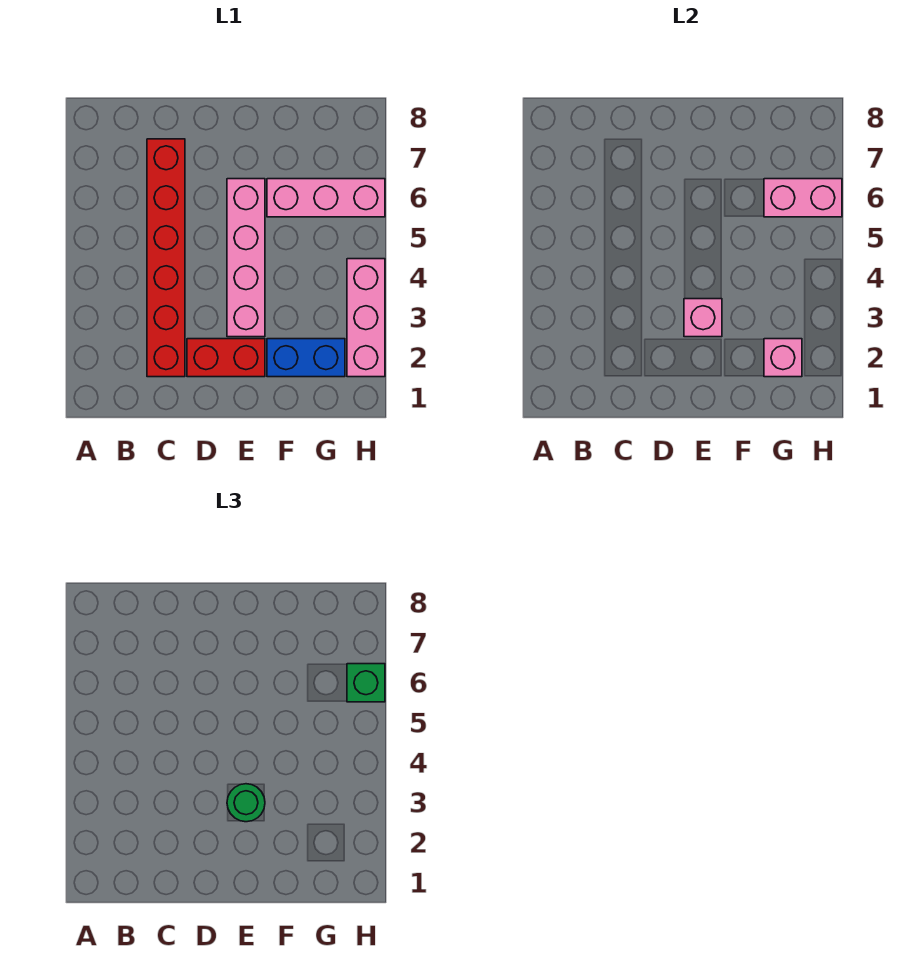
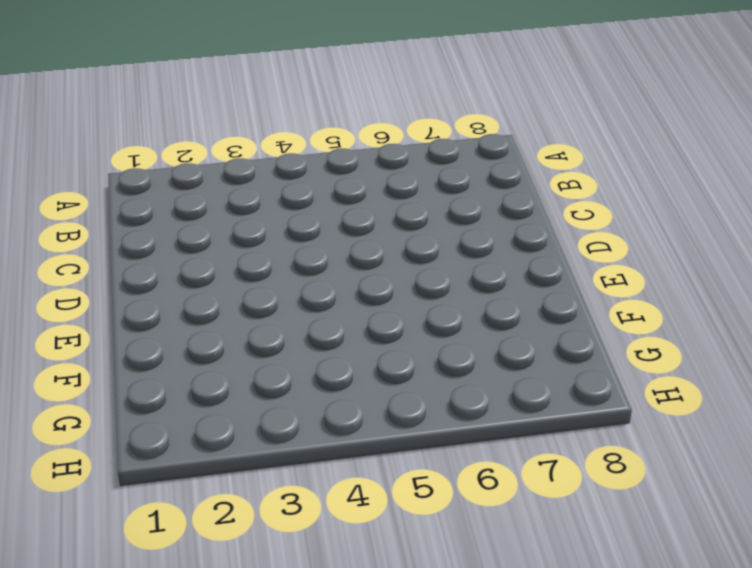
none -> red 1x6 brick [147,139,185,377]
none -> red 1x2 brick [187,339,265,377]

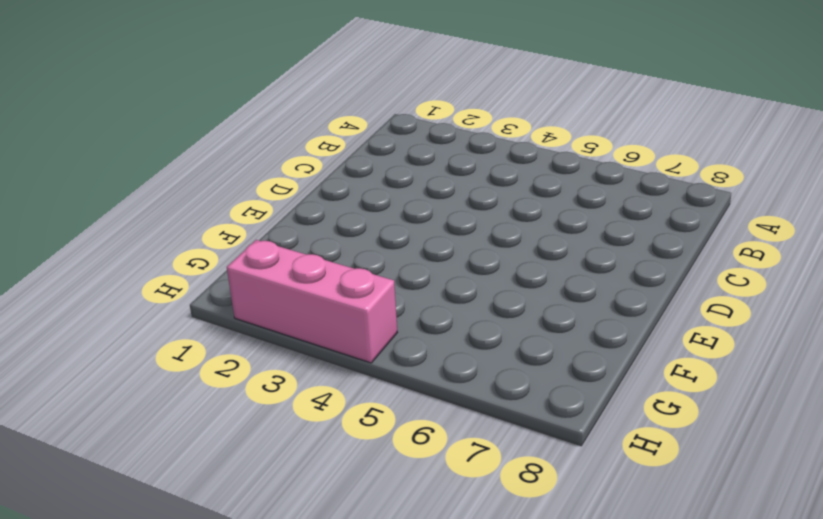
none -> red 1x6 brick [147,139,185,377]
none -> red 1x2 brick [187,339,265,377]

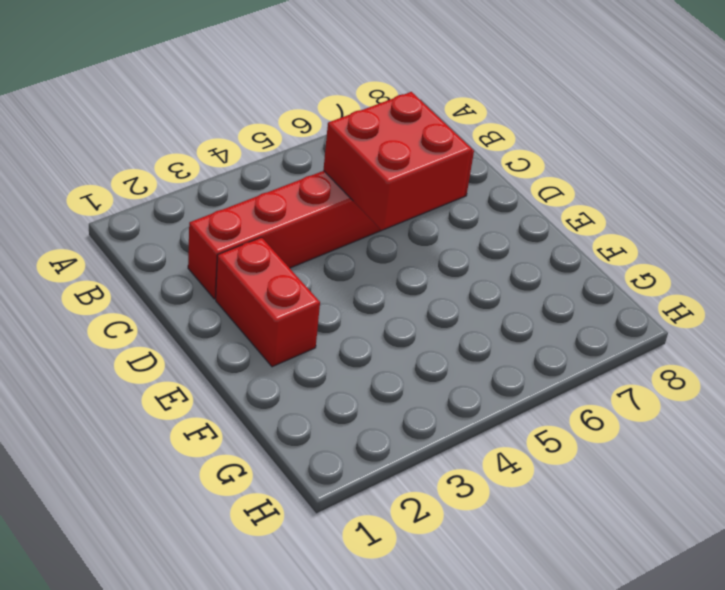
red 2x2 brick [324,92,472,230] -> none
none -> pink 1x4 brick [227,179,265,337]
none -> blue 1x2 brick [267,339,345,377]

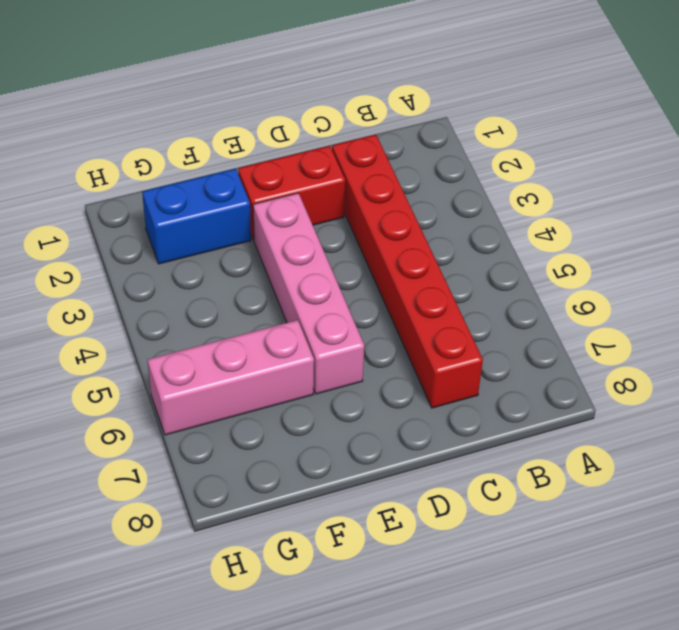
none -> pink 1x3 brick [347,259,385,377]
none -> pink 1x1 brick [684,299,722,337]

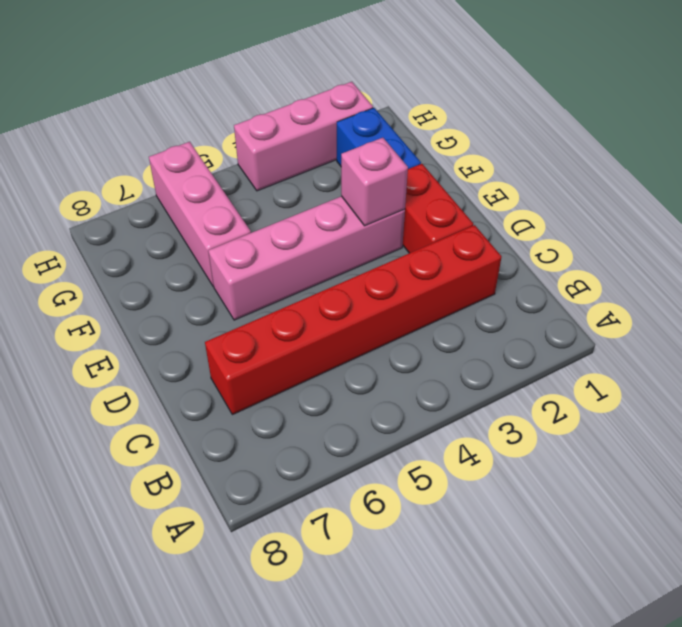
none -> pink 1x1 brick [764,339,802,377]
none -> pink 1x2 brick [764,179,842,217]

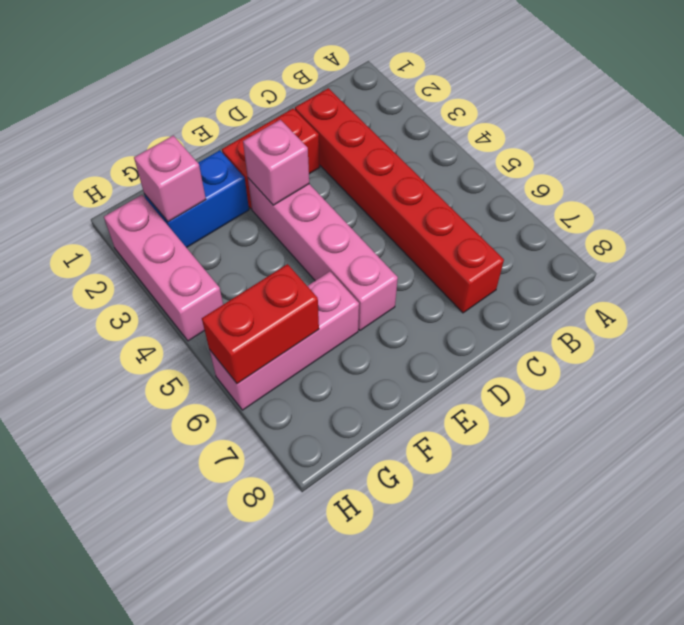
red 1x2 brick [202,264,319,384] -> pink 1x2 brick [764,179,842,217]
none -> green 1x1 round brick [227,784,265,822]
none -> green 1x1 brick [347,664,385,702]

